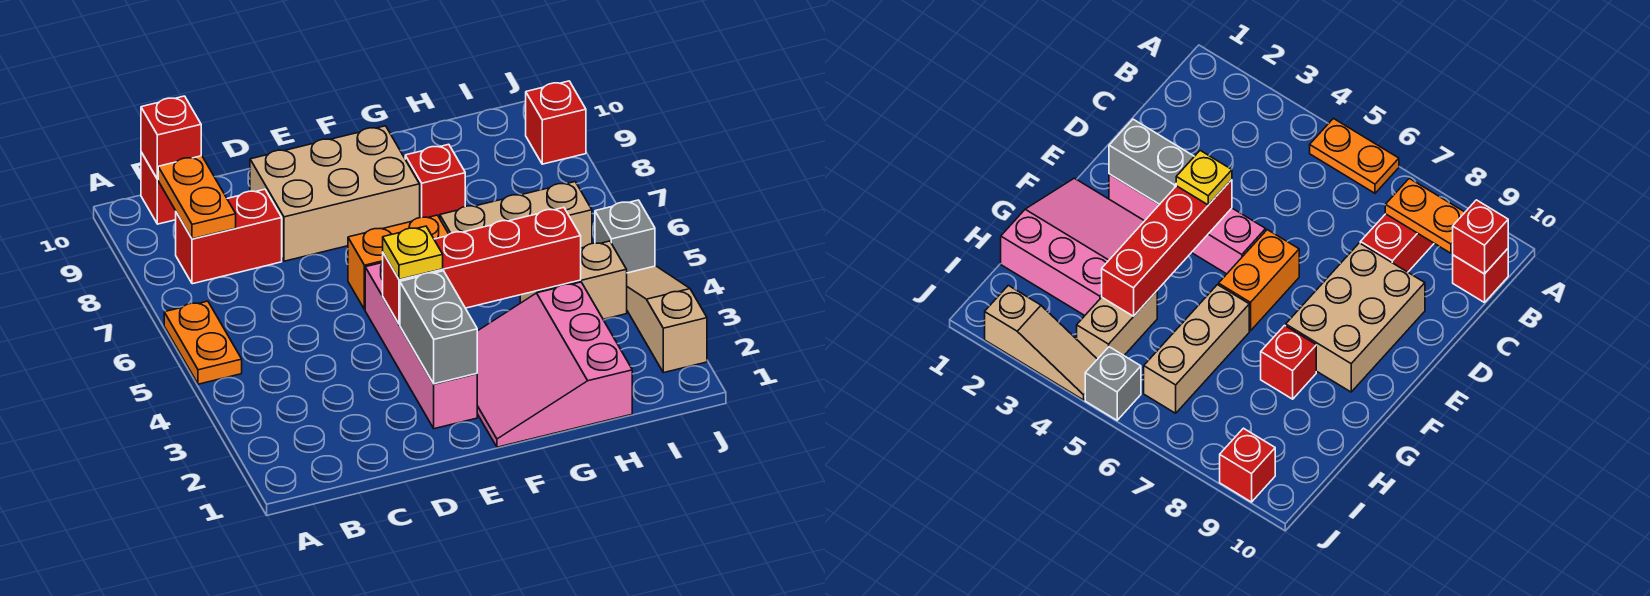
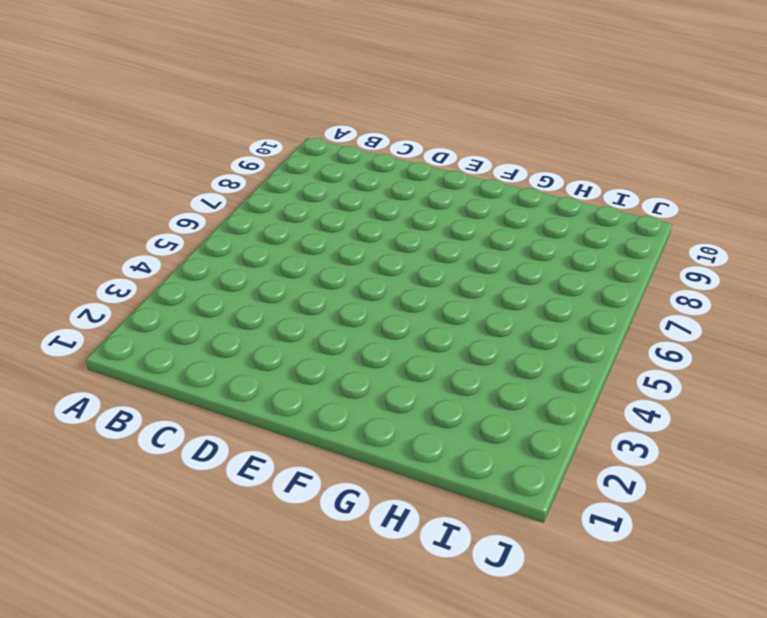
none -> orange 1x2 plate [164,301,242,384]
none -> red 1x2 brick [176,189,282,284]
none -> red 1x1 brick [141,152,176,224]

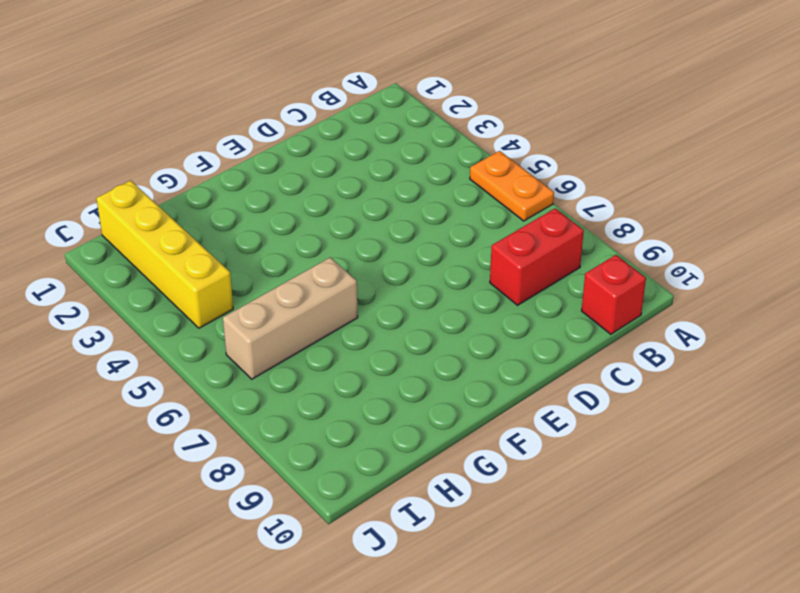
yellow 1x4 brick [96,181,233,328] -> tan 1x2 brick [520,241,627,319]
none -> tan 2x3 brick [250,126,420,261]
none -> pink 1x4 brick [365,263,477,429]
none -> orange 1x2 brick [348,215,449,310]

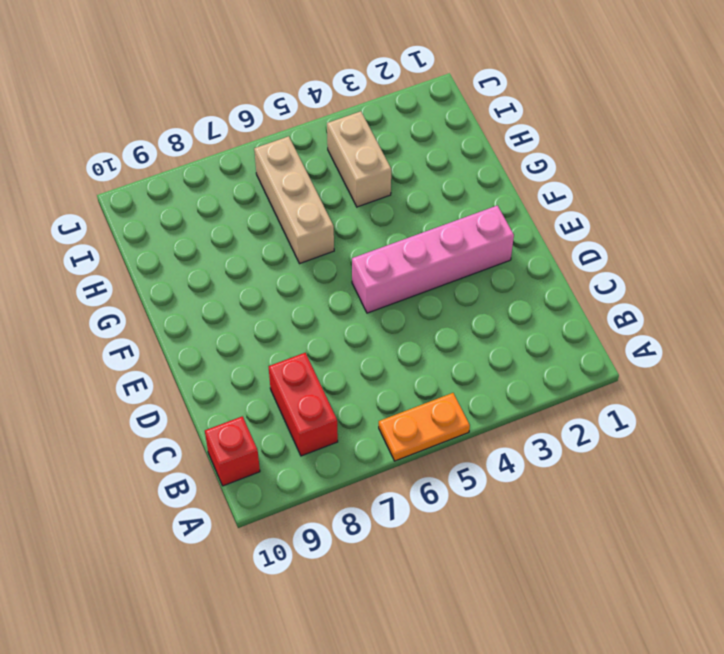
none -> tan 2x3 brick [250,126,420,261]
none -> orange 1x2 brick [348,215,449,310]
none -> pink 3x3 slope [477,282,632,447]

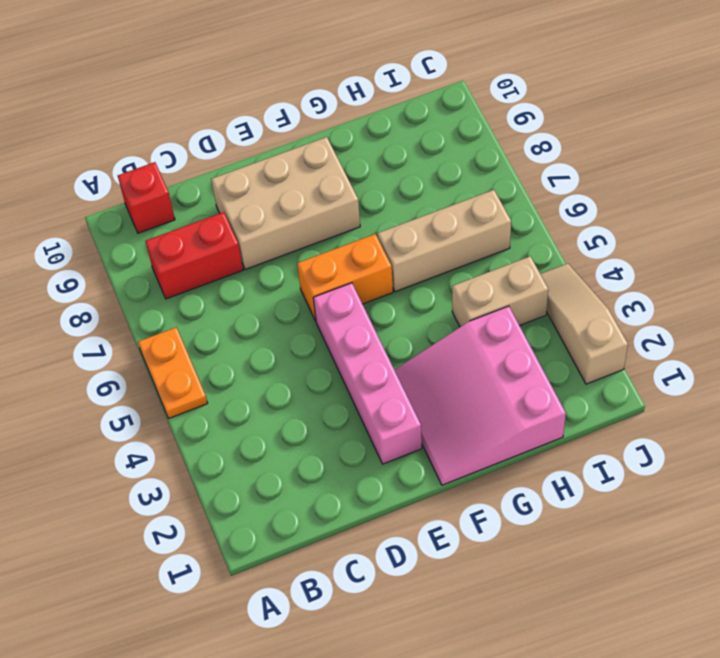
none -> red 1x1 brick [405,144,465,218]
none -> grey 1x1 brick [595,200,655,273]
none -> red 1x1 brick [526,81,586,164]

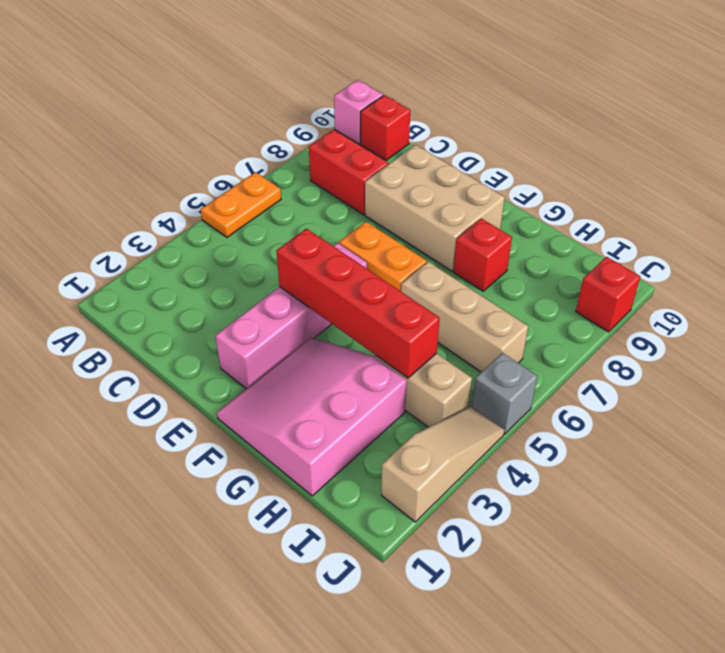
pink 1x1 brick [334,80,383,144] -> none
none -> orange 1x2 plate [158,156,236,239]
none -> red 1x1 brick [141,96,201,179]
none -> grey 1x2 brick [400,271,477,384]

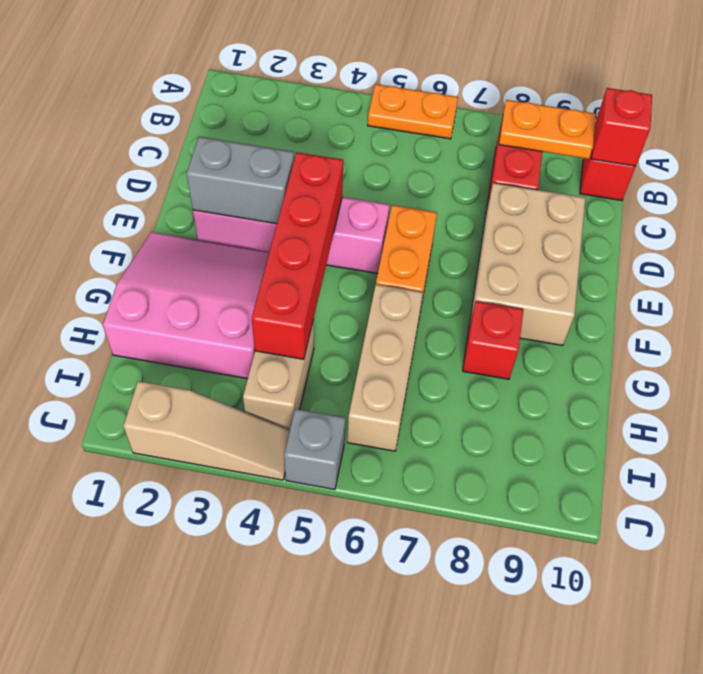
none -> red 1x1 brick [526,81,586,164]
none -> yellow 1x1 plate [383,226,443,279]

